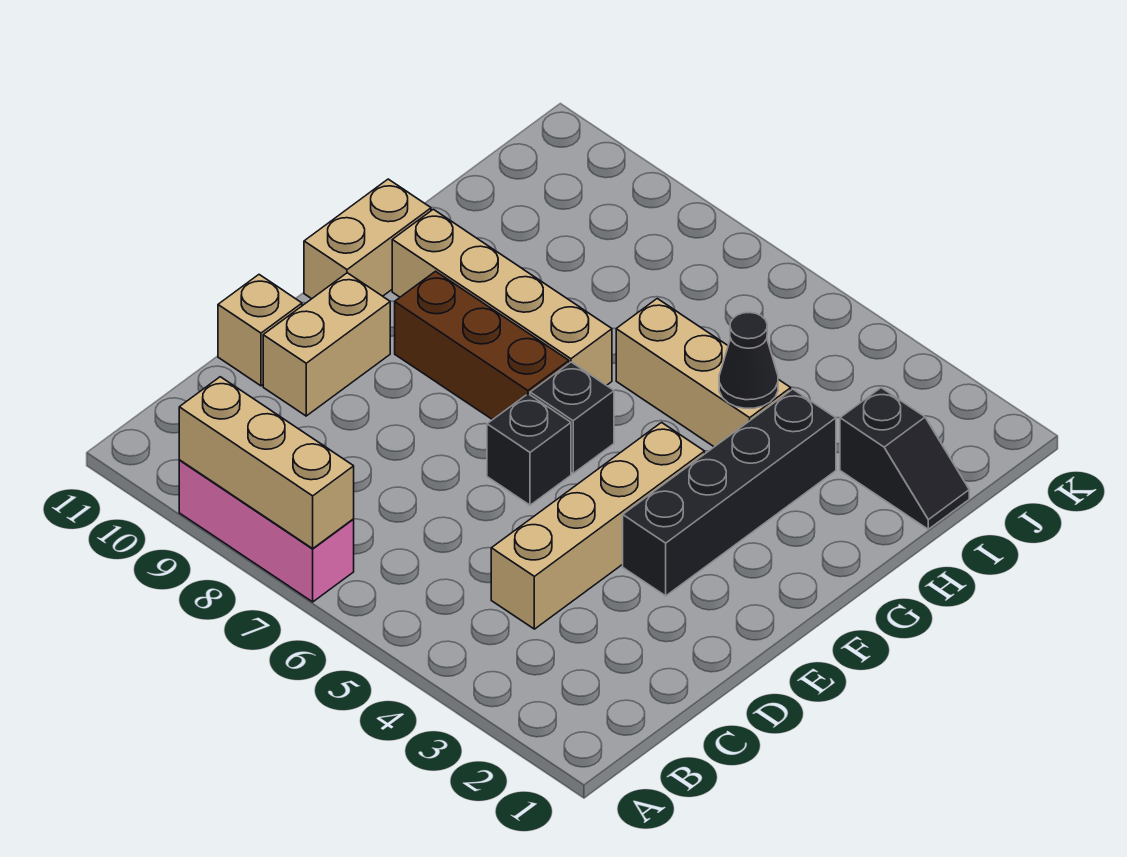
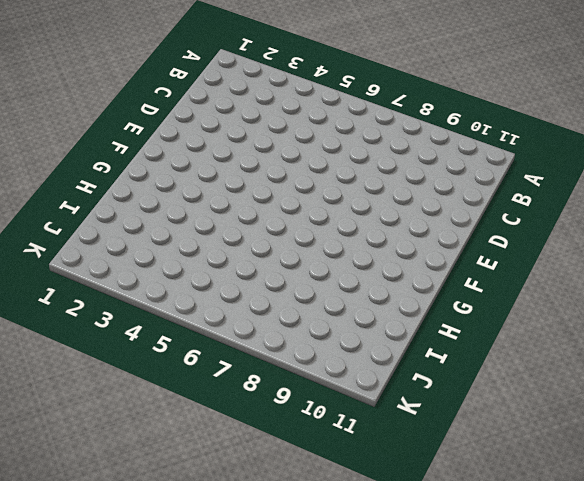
none -> pink 1x3 brick [179,460,354,602]
none -> tan 1x4 brick [491,423,705,629]
none -> tan 1x2 brick [263,273,390,416]

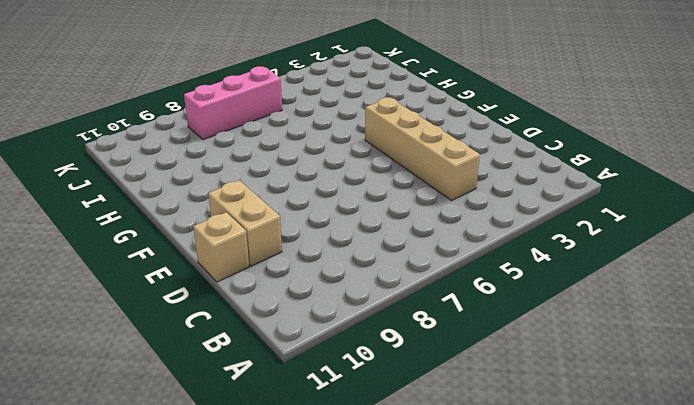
pink 1x3 brick [184,66,282,140] -> pink 1x3 brick moved to [179,460,354,602]
none -> black 1x4 brick [623,389,836,596]
none -> black 1x1 brick [487,394,571,505]
none -> black 1x1 brick [530,362,614,473]

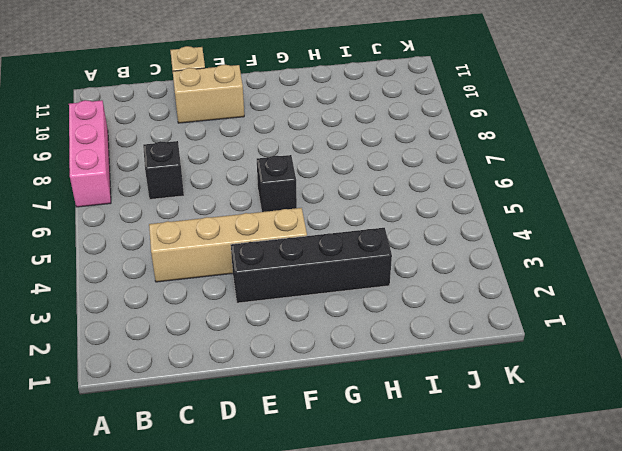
black 1x1 brick [143,141,184,199] -> black 1x1 brick moved to [487,394,571,505]
none -> brown 1x3 brick [395,271,569,420]
none -> tan 1x2 brick [304,179,431,299]
none -> tan 1x4 brick [392,209,612,386]

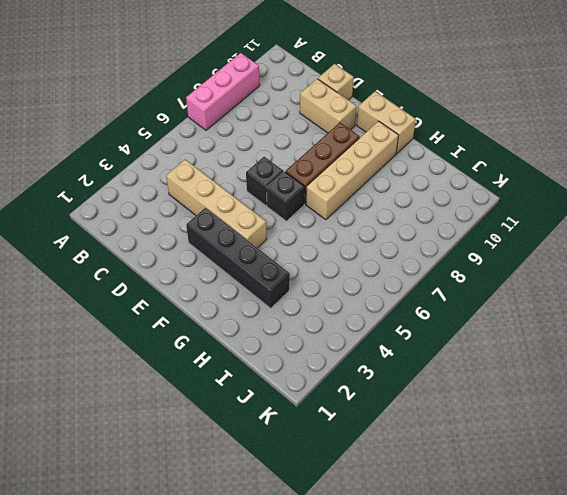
none -> tan 1x3 brick [616,299,791,447]
none -> black 1x2 slope [840,388,969,529]
none -> tan 1x3 brick [179,377,354,548]

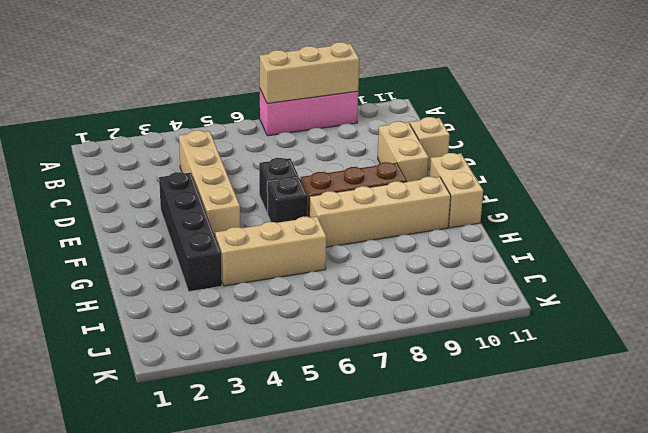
none -> black 1x2 slope [840,388,969,529]
none -> black 1x1 cone [719,312,778,408]

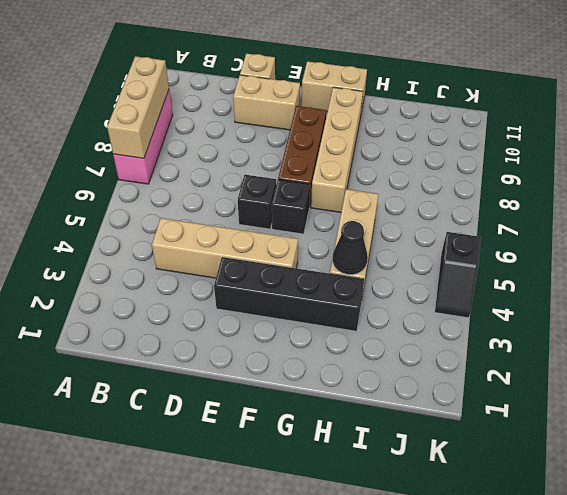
black 1x2 slope [435,232,481,318] -> black 1x2 slope moved to [840,388,969,529]

